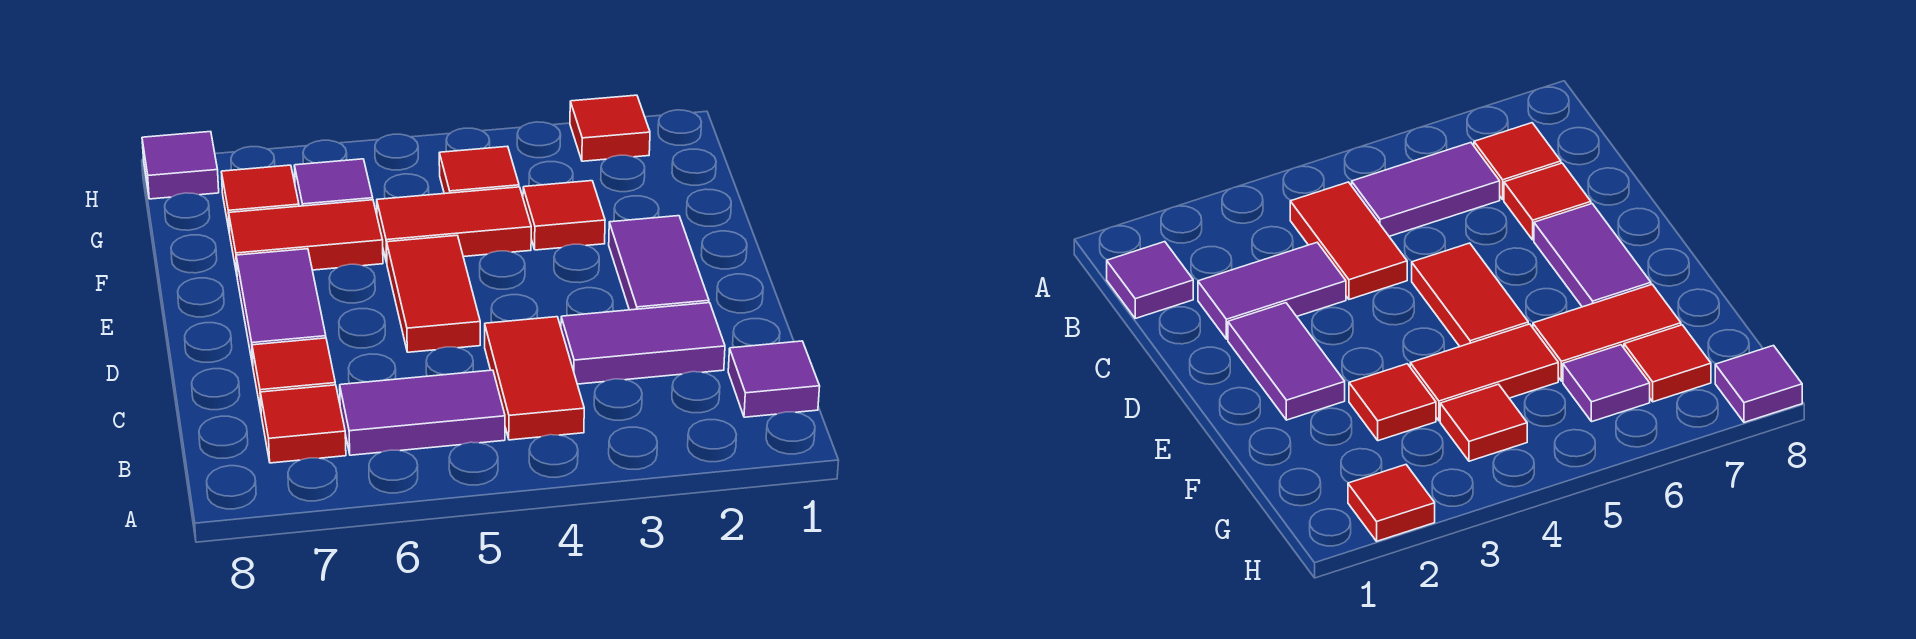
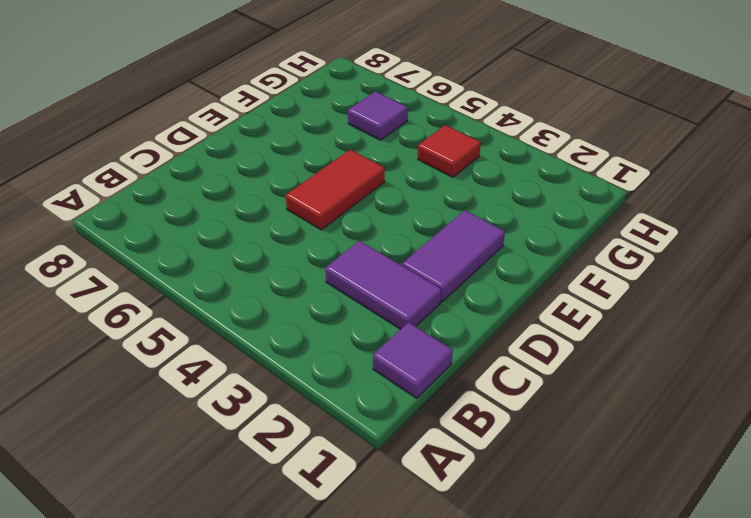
none -> red 1x2 tile [485,317,584,440]
none -> purple 1x2 tile [340,370,505,455]
none -> red 1x1 tile [260,385,346,463]

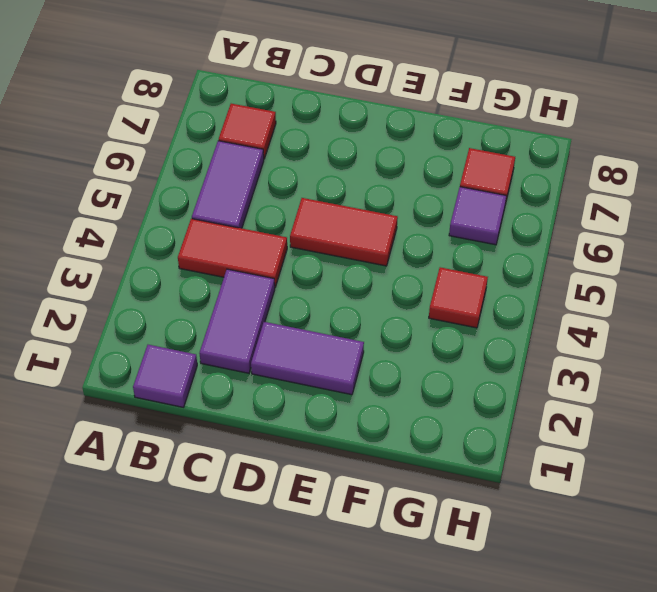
none -> red 1x1 tile [252,338,335,411]
none -> purple 1x2 tile [236,249,326,365]
none -> red 1x1 tile [523,181,605,250]

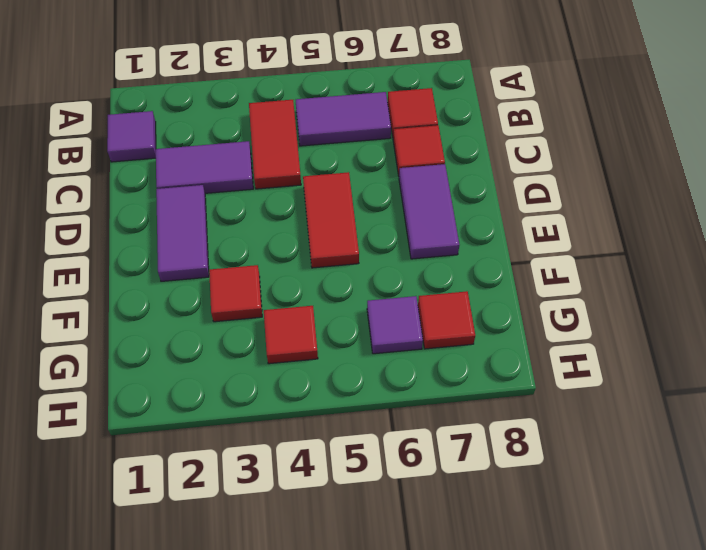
none -> red 1x2 tile [377,187,531,263]
none -> red 1x2 tile [229,200,383,274]
none -> red 1x1 tile [570,95,650,161]

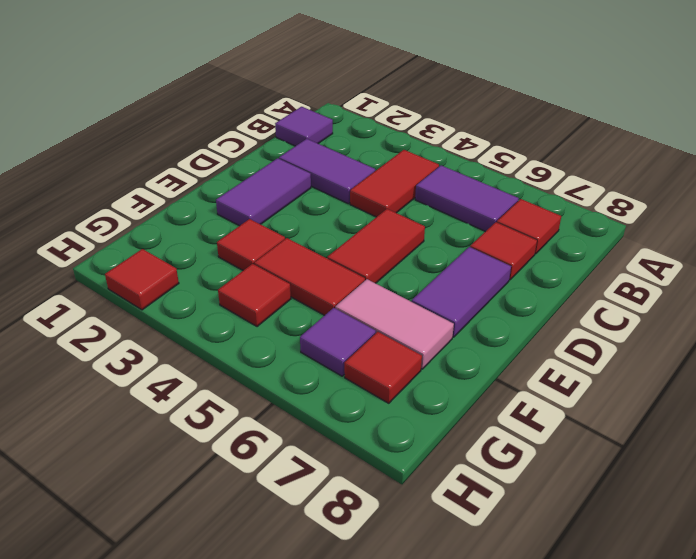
pink 1x2 tile [335,279,454,369] -> red 1x2 tile [229,200,383,274]
none -> purple 1x1 tile [142,132,219,199]

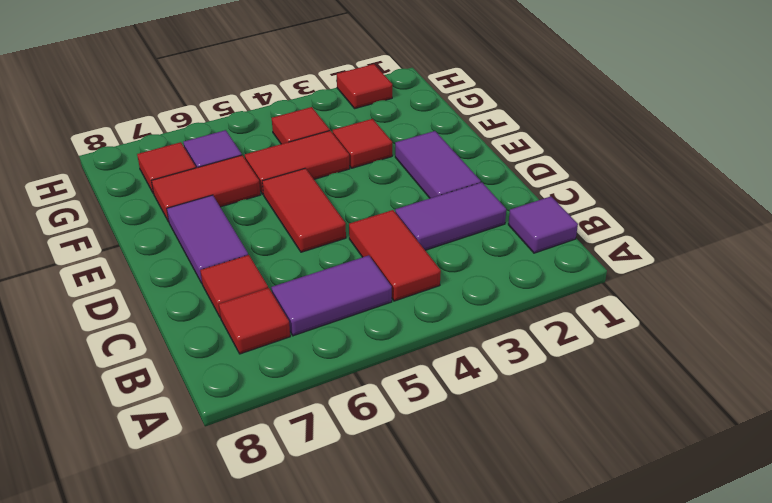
none -> purple 1x1 tile [142,132,219,199]

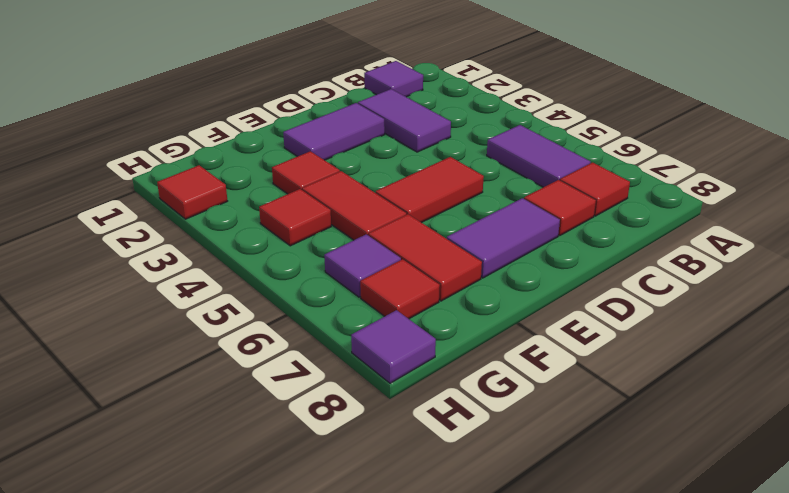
none -> red 1x2 tile [485,317,584,440]

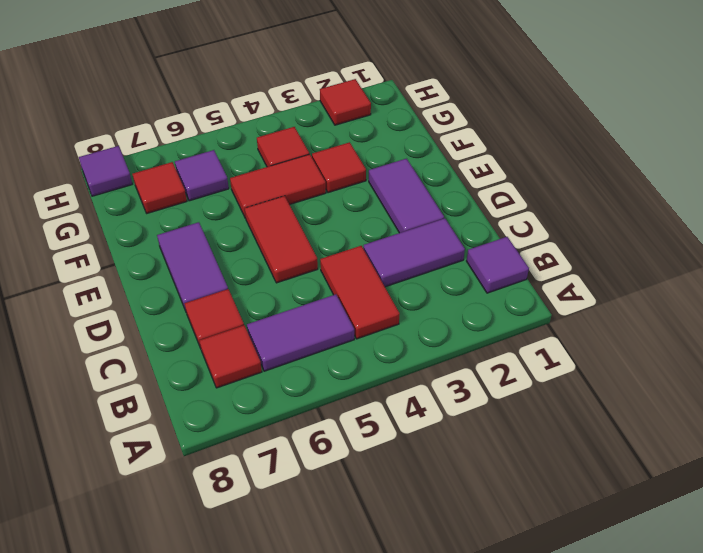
none -> red 1x2 tile [229,200,383,274]

